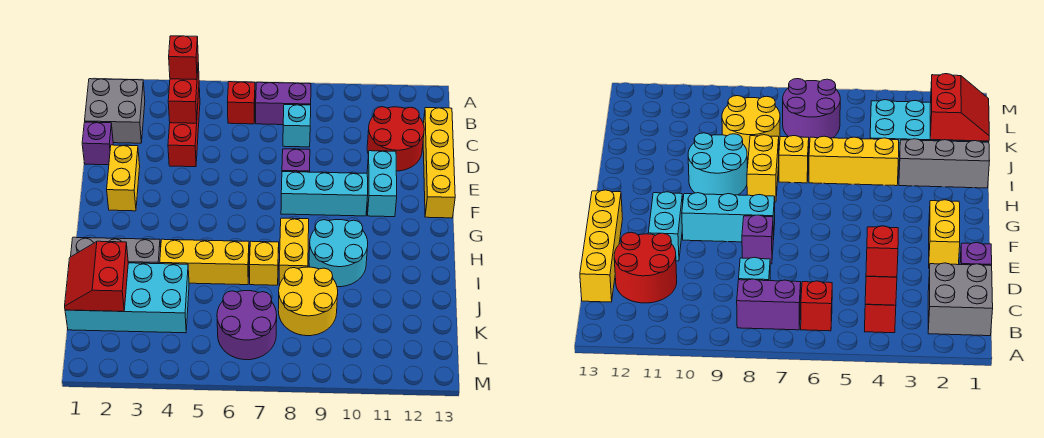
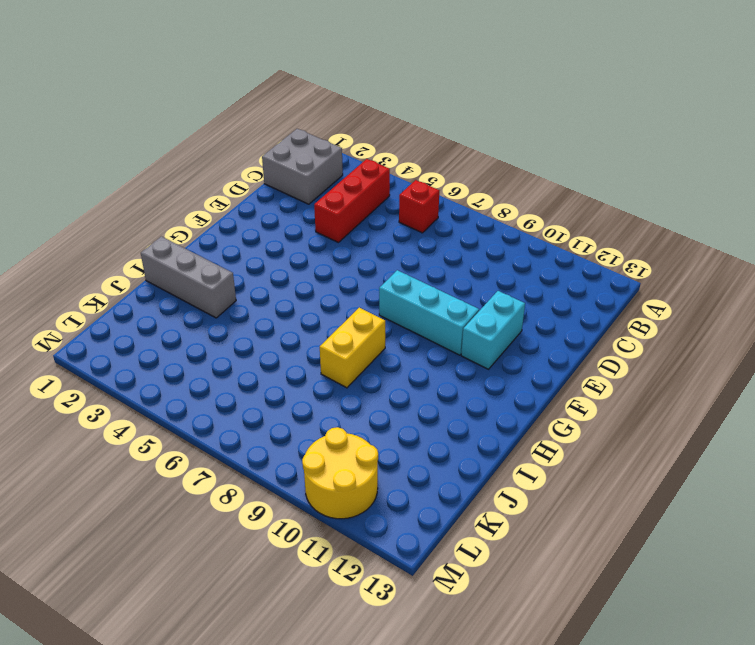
yellow 2x2 round brick [302,427,378,519] -> yellow 2x2 round brick moved to [278,267,338,336]
none -> purple 1x2 brick [256,82,311,125]
none -> cyan 1x1 brick [283,105,311,147]
none -> red 2x2 round brick [367,107,424,171]

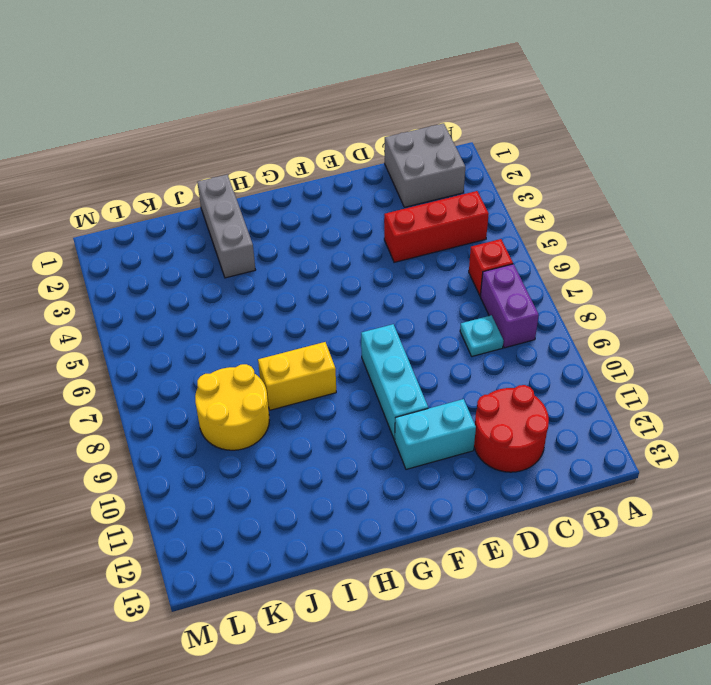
cyan 1x1 plate [460,315,504,356] -> cyan 1x1 brick [283,105,311,147]
none -> yellow 1x4 brick [423,108,455,218]
none -> purple 1x1 brick [82,122,113,165]
none -> yellow 1x2 brick [107,145,140,211]

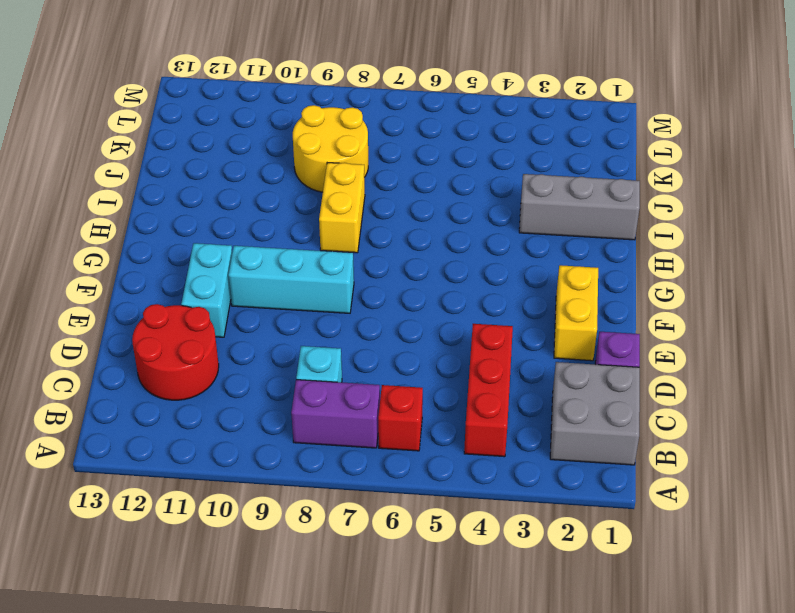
none -> yellow 1x4 brick [423,108,455,218]
none -> purple 1x1 brick [282,149,310,172]
none -> cyan 2x2 round brick [309,220,368,287]

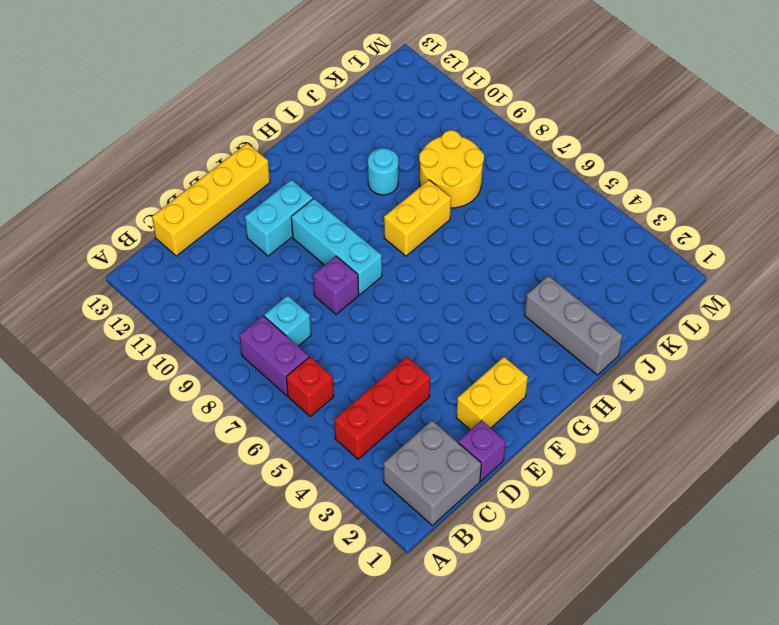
cyan 1x1 round brick [368,148,398,195] -> cyan 2x2 round brick [309,220,368,287]
none -> red 2x2 round brick [367,107,424,171]
none -> yellow 1x3 brick [160,239,249,285]
none -> yellow 1x1 brick [249,241,279,285]

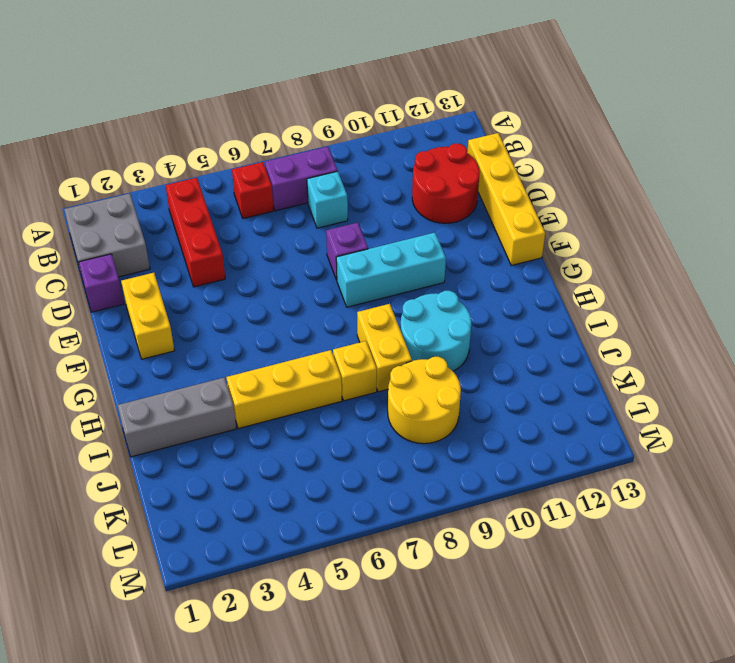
none -> cyan 1x2 brick [367,151,397,217]
none -> cyan 2x4 brick [65,263,189,333]
none -> purple 2x2 round brick [217,291,277,360]

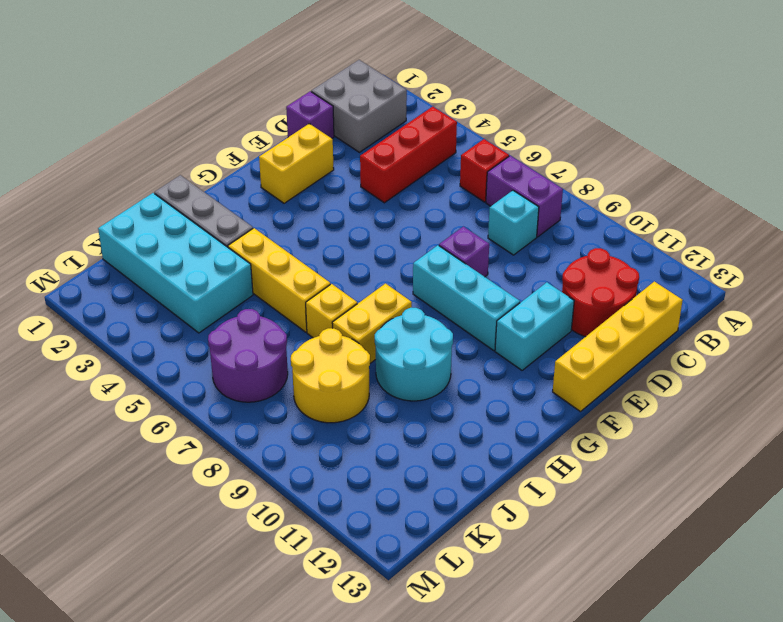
none -> red 1x2 brick [168,63,199,123]
none -> red 2x2 slope [65,241,128,311]
none -> red 1x1 brick [169,36,198,80]

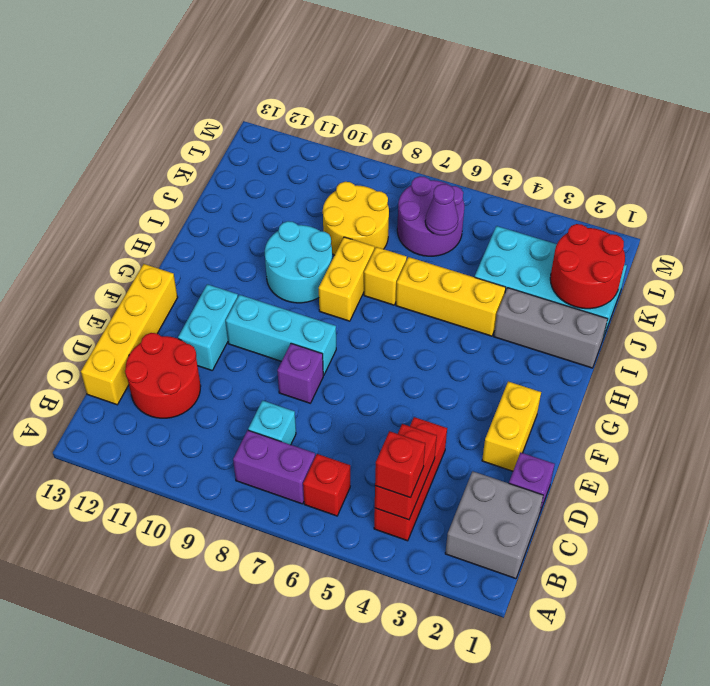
red 2x2 round brick [550,224,625,309] -> red 2x2 slope [65,241,128,311]
purple 1x1 cone [425,184,458,235] -> none

